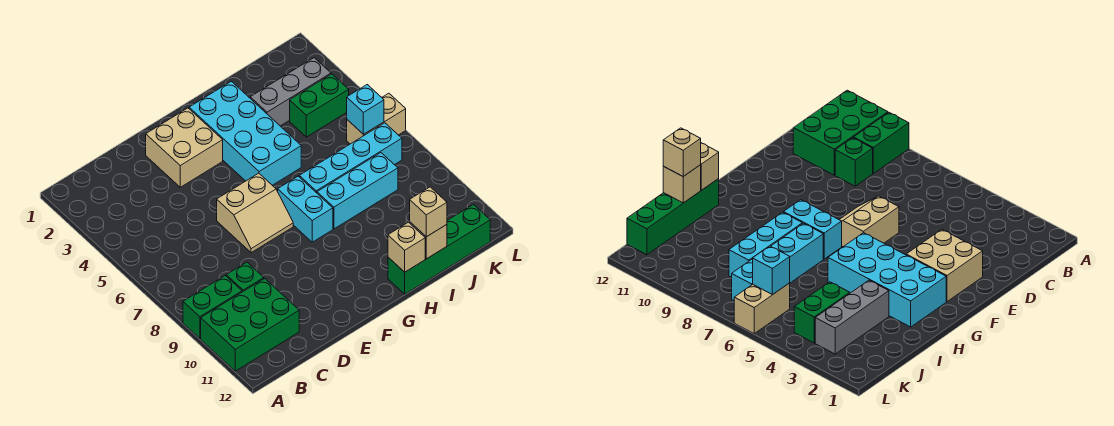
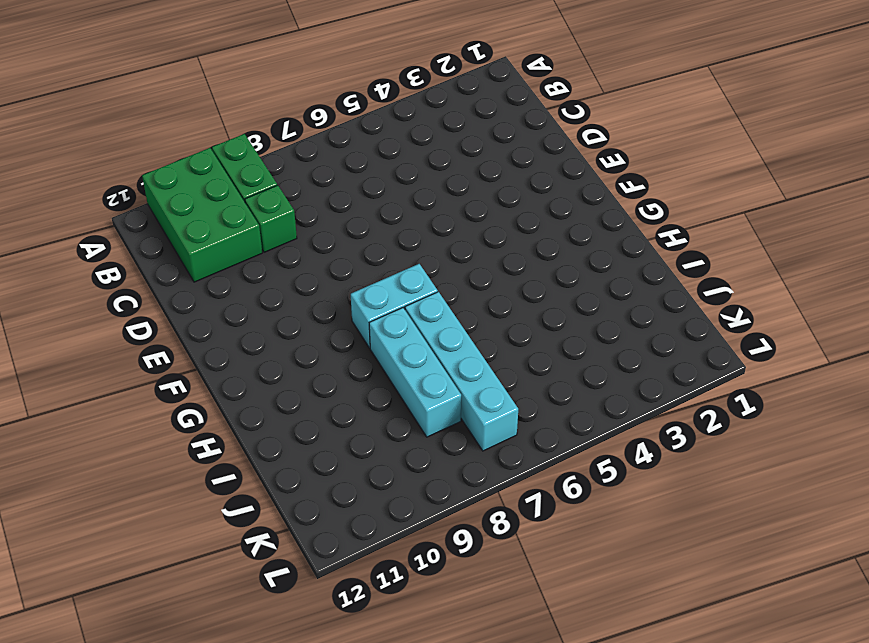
none -> tan 2x2 brick [146,108,223,187]
none -> tan 2x2 slope [217,173,293,253]
none -> cyan 2x4 brick [189,81,301,185]

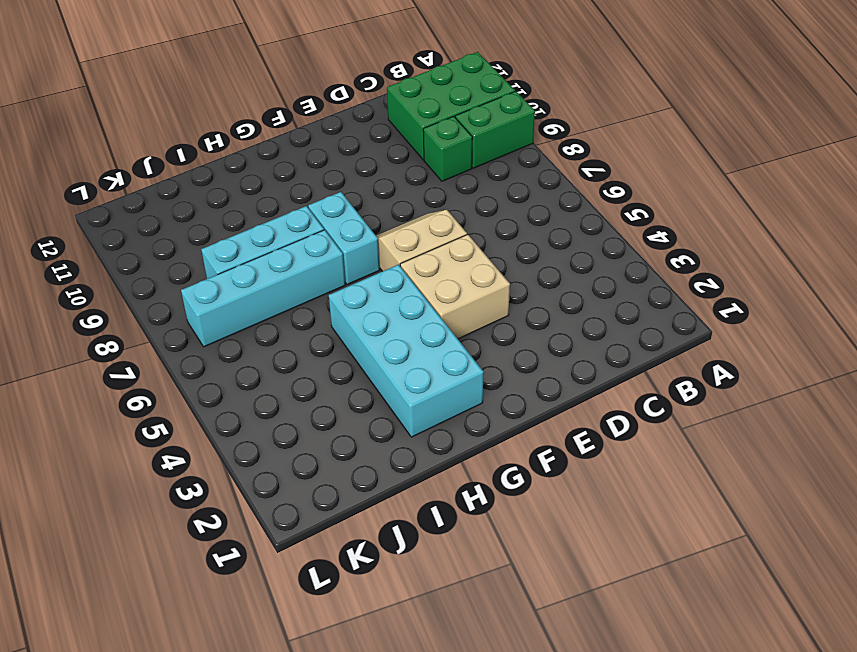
tan 2x2 brick [400,234,510,339] -> tan 2x2 brick moved to [146,108,223,187]
none -> green 1x4 brick [388,205,490,294]
none -> grey 1x3 brick [250,58,331,126]
none -> green 1x2 brick [290,74,349,137]

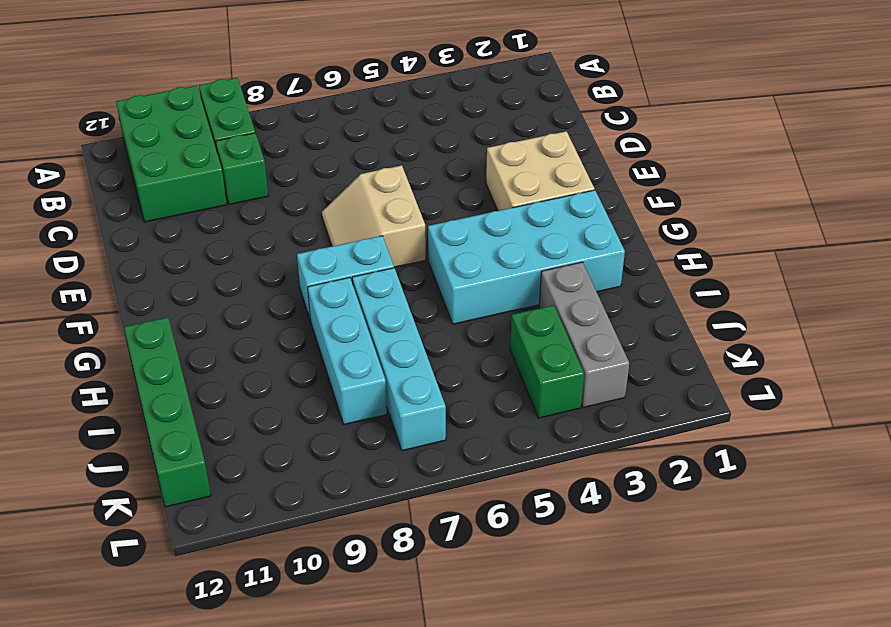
none -> tan 1x2 brick [347,93,406,144]
none -> tan 1x1 brick [388,222,425,272]
none -> tan 1x1 brick [410,222,447,259]

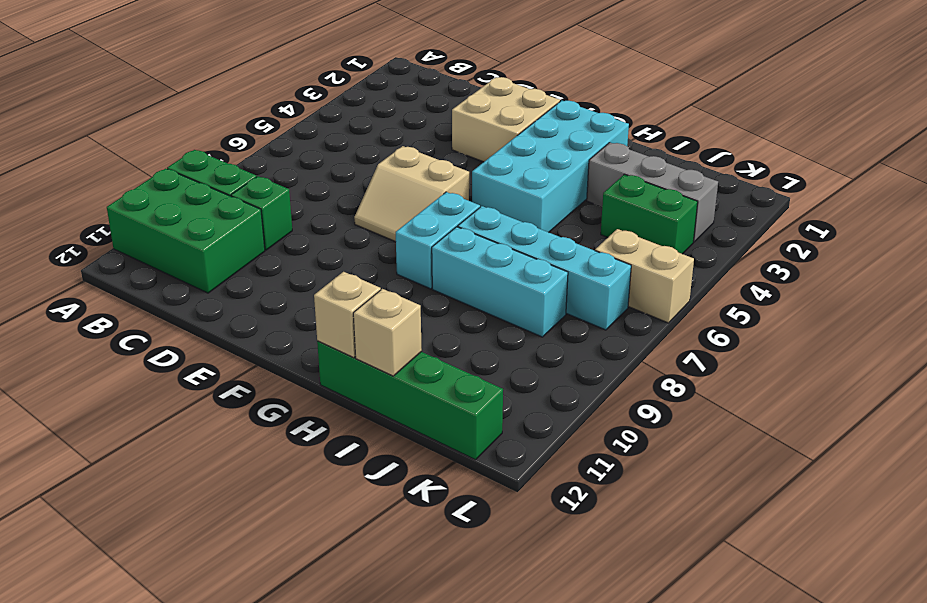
none -> cyan 1x1 brick [347,85,384,134]
none -> tan 1x1 brick [410,187,447,237]

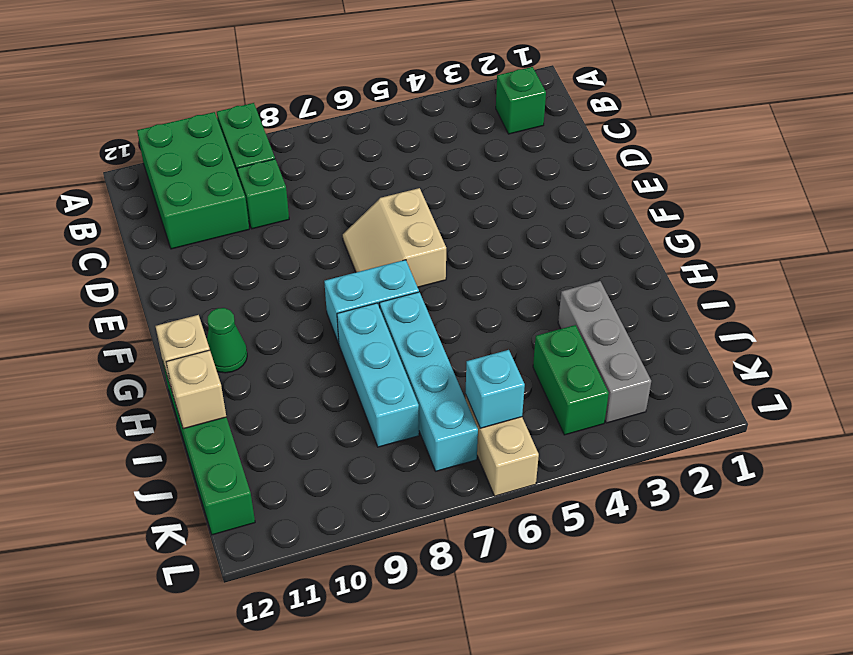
green 1x1 brick [496,67,546,134] -> none
green 1x1 cone [207,308,247,373] -> none
none -> tan 2x2 brick [146,108,223,187]
none -> cyan 2x4 brick [189,81,301,185]
none -> tan 1x1 brick [410,187,447,237]

